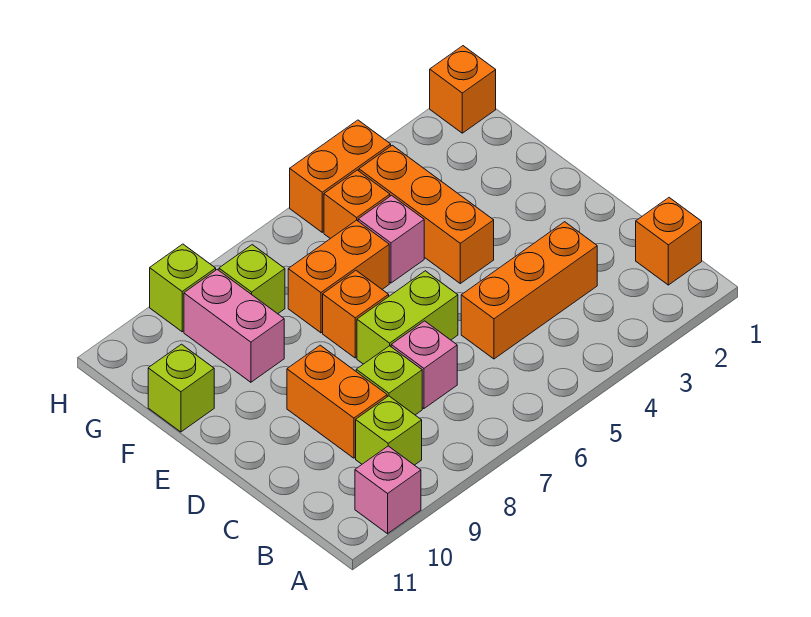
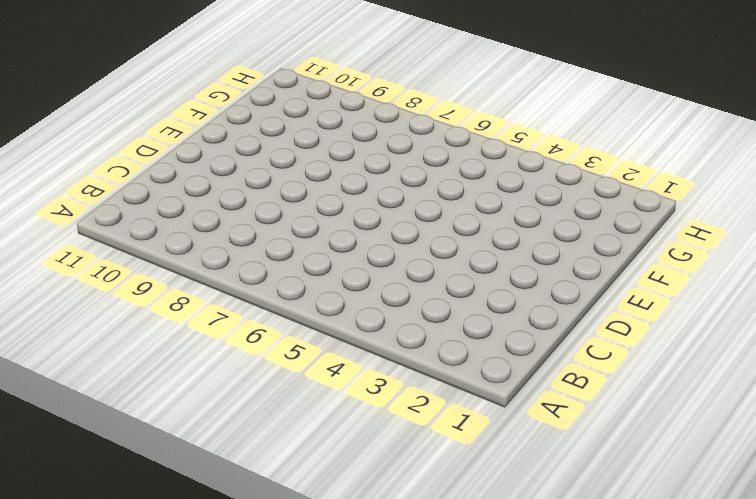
none -> pink 1x1 brick [355,446,421,534]
none -> orange 1x1 brick [636,198,702,285]
none -> lime 1x1 brick [356,396,422,465]

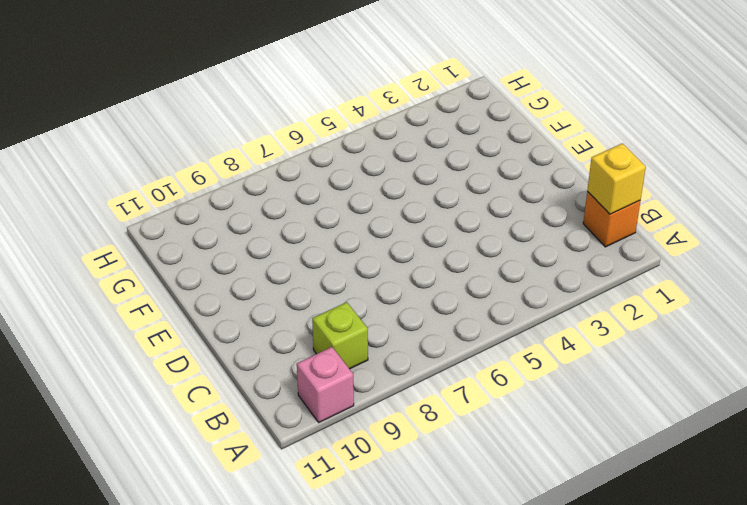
yellow 1x1 brick [587,143,646,214] -> none
none -> orange 1x3 brick [461,222,597,359]
none -> pink 1x1 brick [391,321,457,409]
none -> lime 1x1 brick [356,346,422,415]

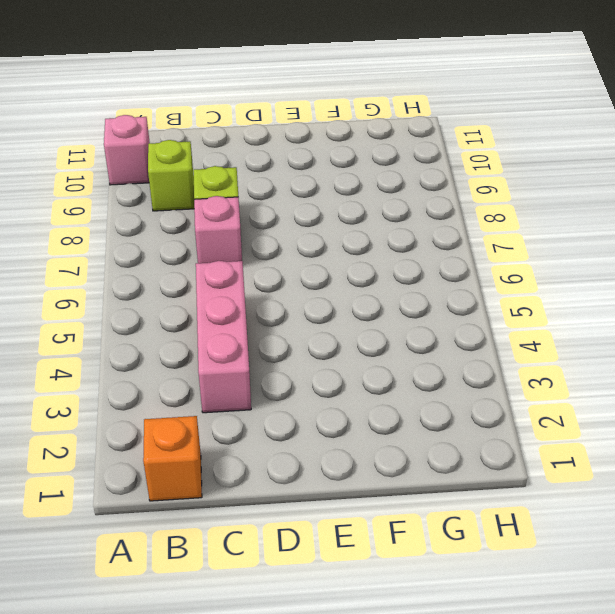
pink 1x3 brick [196,261,251,413] -> orange 1x3 brick [461,222,597,359]
none -> orange 1x2 brick [287,345,387,458]
none -> lime 1x2 brick [357,271,458,364]
none -> orange 1x3 brick [359,145,494,283]

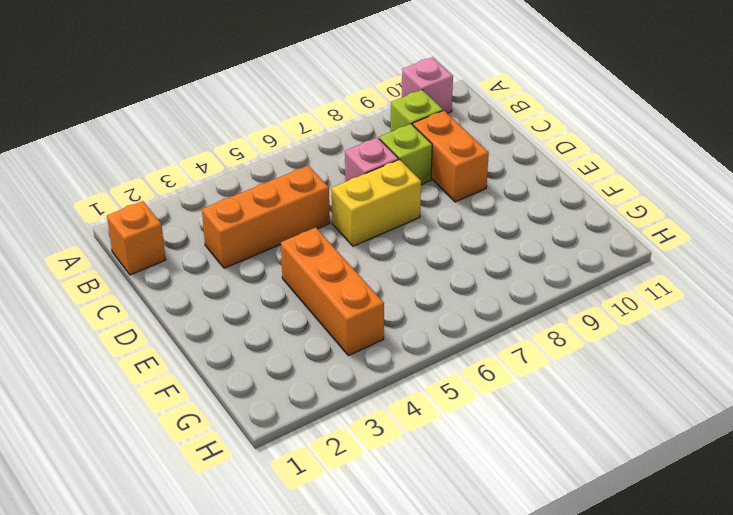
yellow 1x2 brick [332,160,421,246] -> lime 1x2 brick [357,271,458,364]
none -> orange 1x1 brick [323,271,389,358]
none -> pink 1x1 brick [358,195,424,283]
none -> orange 1x2 brick [288,220,389,333]

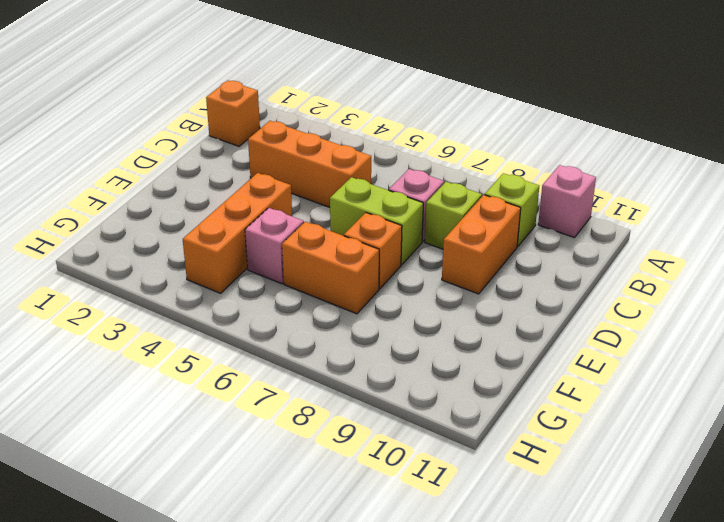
none -> pink 1x2 brick [184,269,284,382]
none -> lime 1x1 brick [148,344,214,432]
none -> orange 1x1 brick [324,170,390,239]

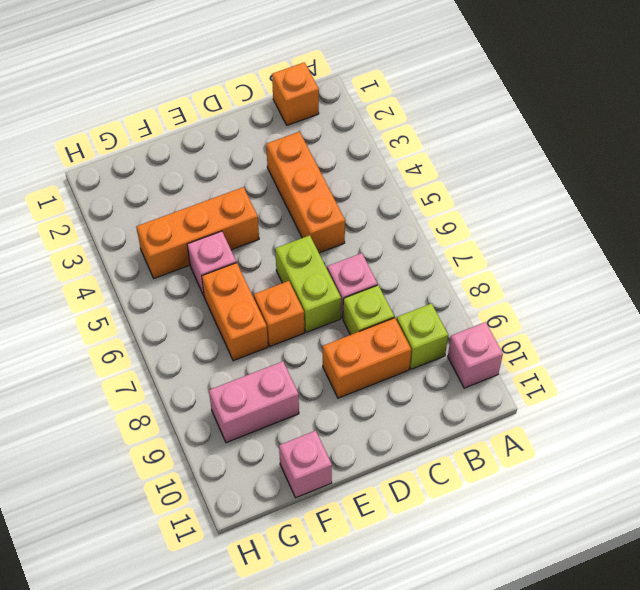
pink 1x1 brick [279,431,332,498] -> lime 1x1 brick [148,344,214,432]
none -> orange 1x1 brick [324,170,390,239]
none -> lime 1x1 brick [219,245,285,314]
none -> orange 1x1 brick [430,46,496,133]

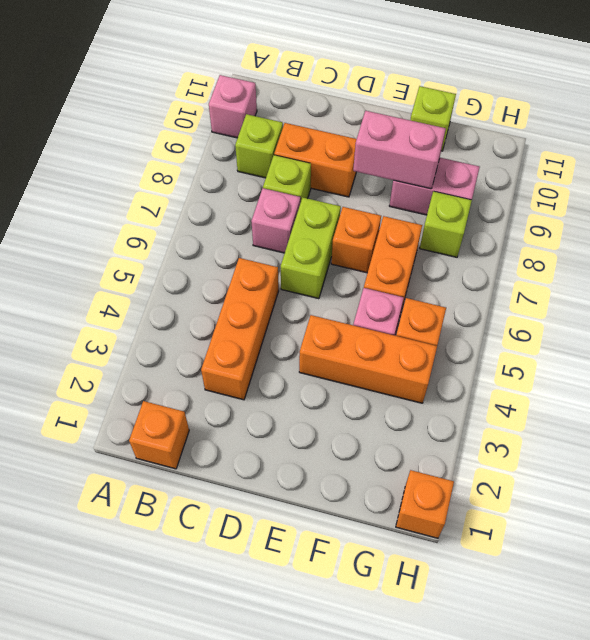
pink 1x2 brick [353,111,446,189] -> none
none -> orange 1x2 brick [290,120,391,232]
none -> lime 1x1 brick [150,244,216,332]

